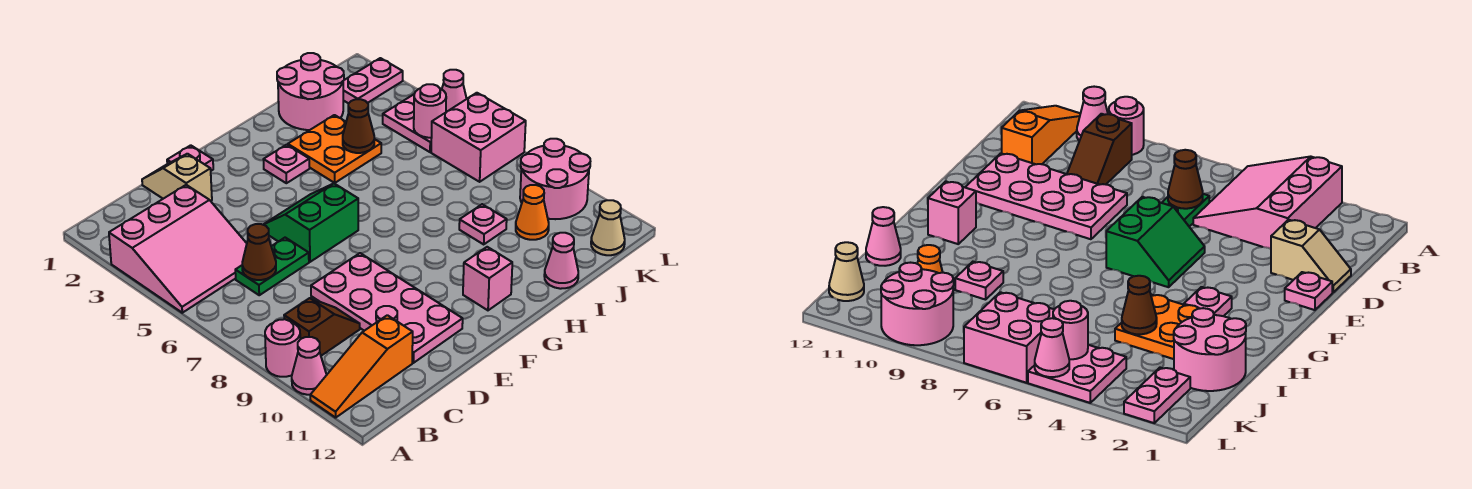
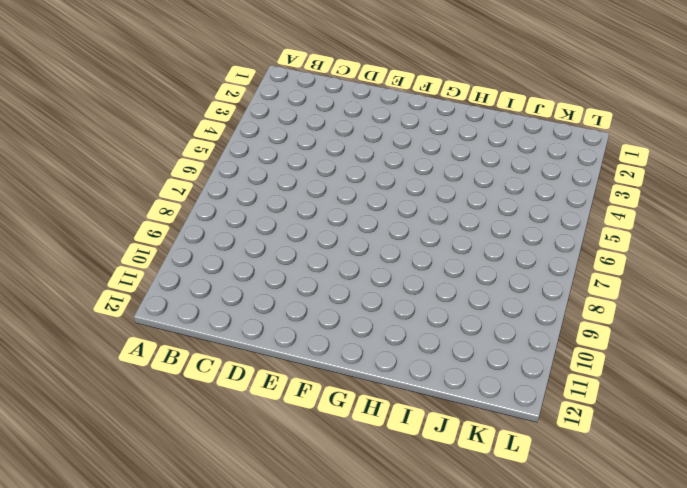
none -> pink 3x3 slope [109,185,247,313]
none -> pink 1x1 round brick [265,319,300,377]
none -> pink 1x1 cone [292,337,327,395]

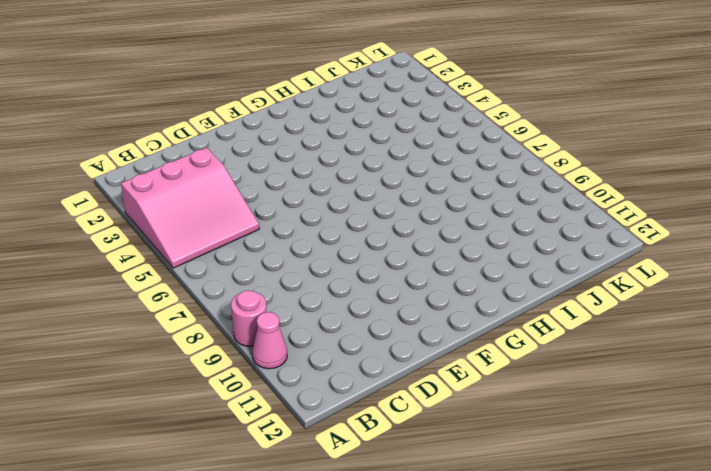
none -> orange 1x3 slope [310,315,413,418]
none -> brown 1x2 slope [284,298,360,356]
none -> green 1x2 plate [235,238,309,295]

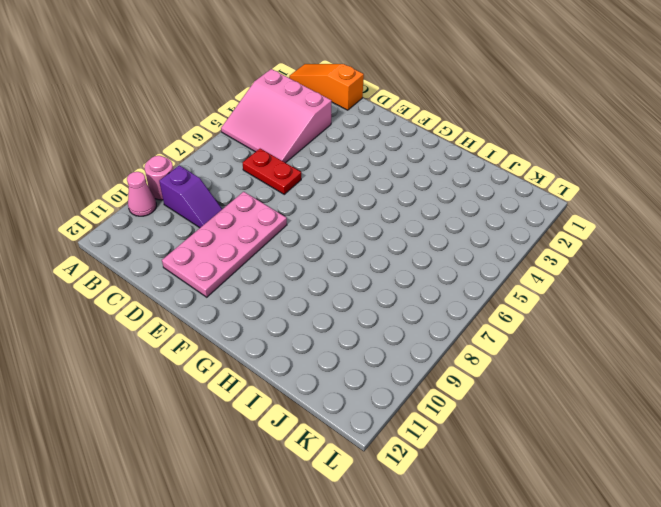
orange 1x3 slope [289,64,364,110] -> orange 1x3 slope moved to [310,315,413,418]
purple 1x2 slope [159,165,222,228] -> brown 1x2 slope [284,298,360,356]
red 1x2 plate [243,149,301,194] -> green 1x2 plate [235,238,309,295]
none -> tan 1x2 slope [142,154,212,201]
none -> pink 1x1 plate [167,145,213,171]
none -> green 2x2 slope [263,184,358,262]

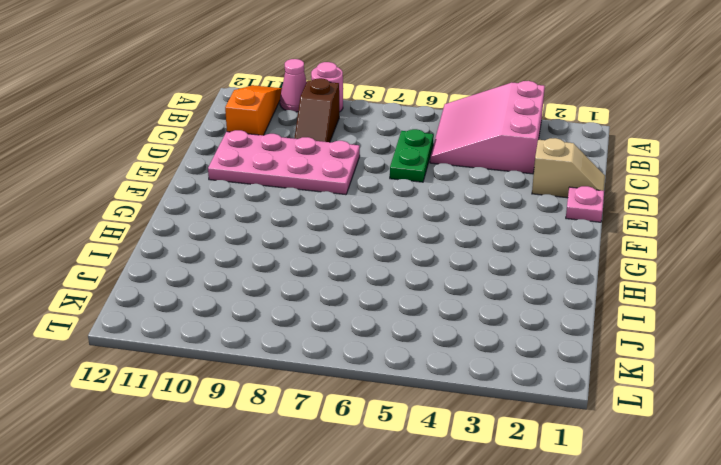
none -> green 2x2 slope [263,184,358,262]
none -> pink 1x1 plate [263,145,310,183]
none -> pink 1x1 brick [463,247,512,310]

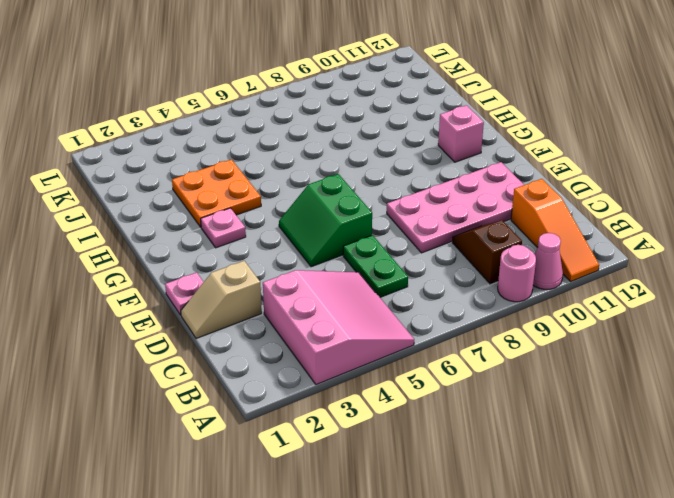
none -> pink 2x2 round brick [277,53,344,130]
none -> pink 1x1 plate [459,204,507,244]
none -> pink 1x1 cone [544,233,578,289]

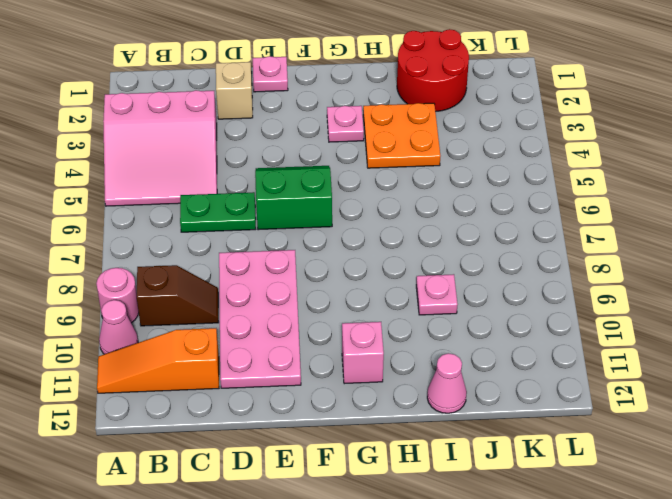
red 2x2 round brick [397,29,469,112] -> pink 2x2 round brick [277,53,344,130]
none -> orange 1x1 cone [516,185,549,240]
none -> pink 1x2 plate [343,58,403,103]
none -> pink 2x2 plate [383,94,431,152]

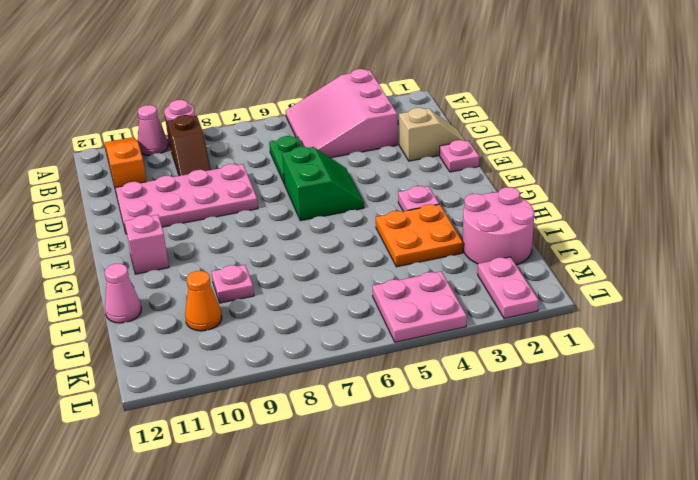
none -> pink 2x2 brick [431,93,526,182]
none -> pink 2x2 round brick [520,139,590,219]
none -> tan 1x1 cone [591,200,625,255]

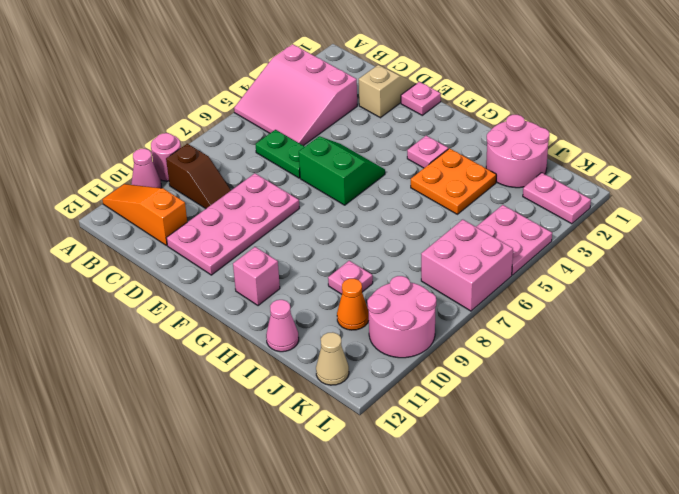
none -> brown 1x1 cone [242,224,276,280]
none -> brown 1x1 cone [343,99,374,153]
none -> pink 1x1 round brick [414,84,446,138]

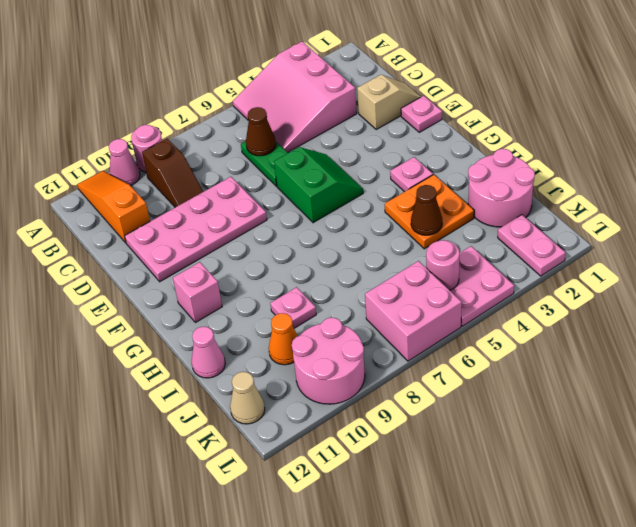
none -> pink 1x1 cone [442,70,467,112]

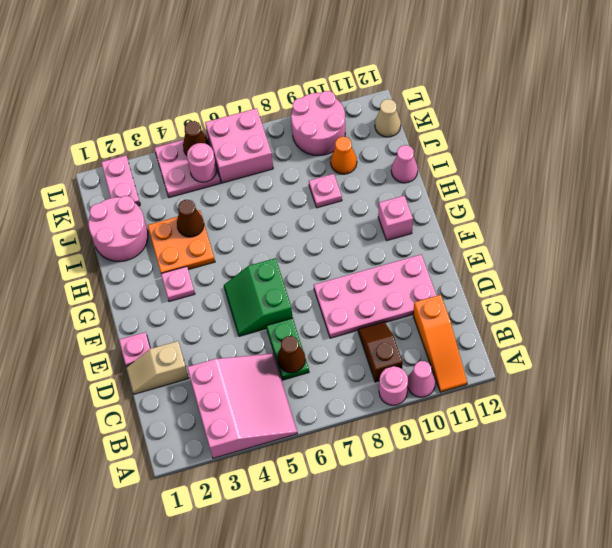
brown 1x1 cone [183,121,209,155] -> pink 1x1 cone [442,70,467,112]

